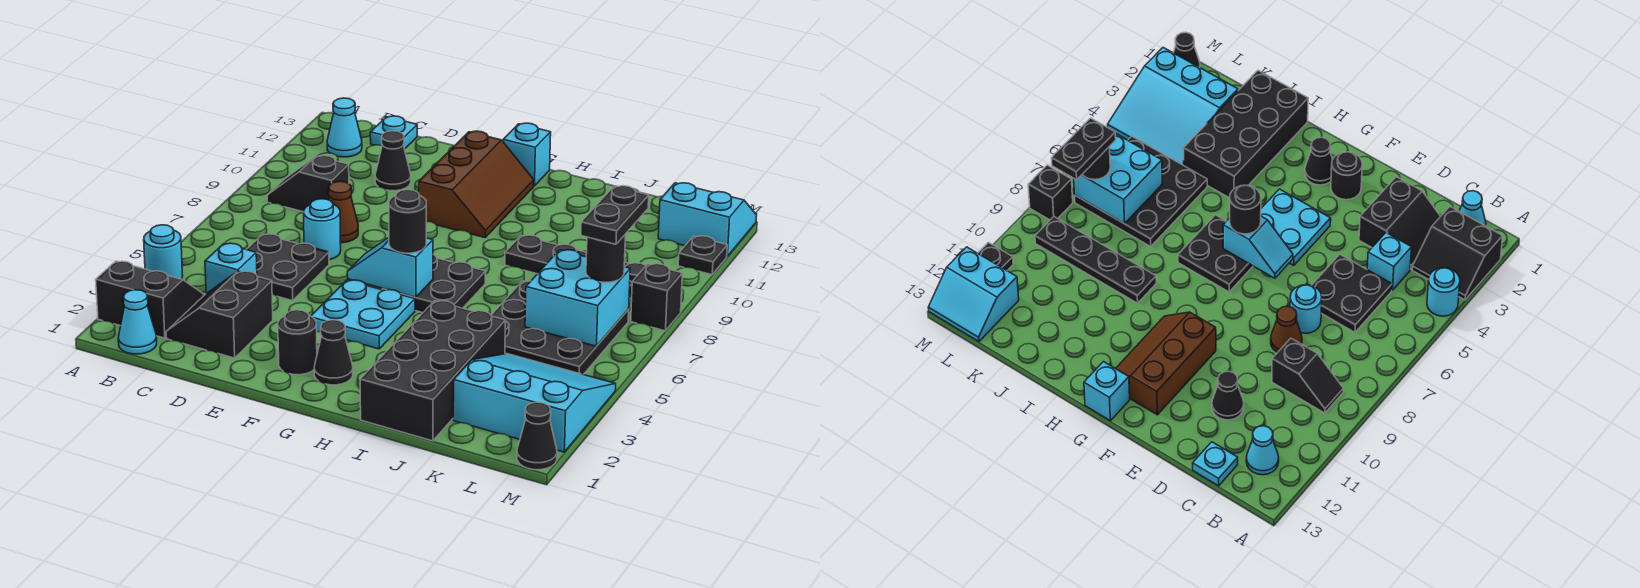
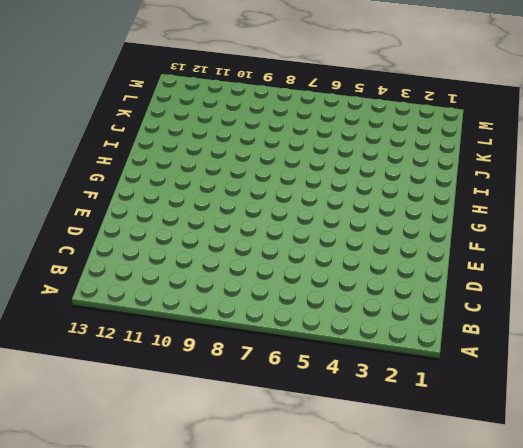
none -> black 2x2 slope [96,261,204,338]
none -> cyan 1x1 round brick [144,225,183,279]
none -> cyan 1x1 cone [118,290,157,354]
none -> black 1x2 slope [267,156,349,212]

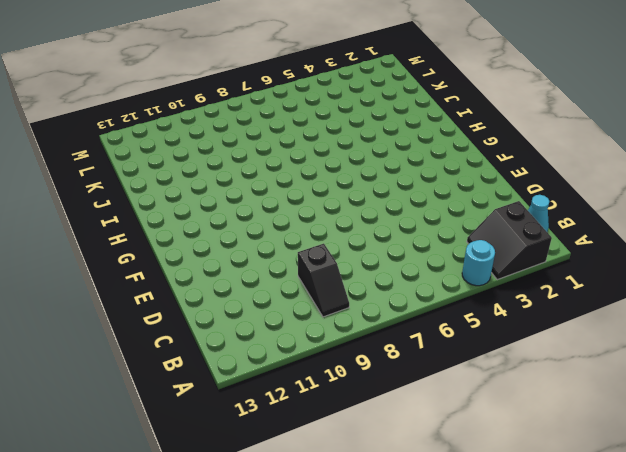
none -> cyan 1x1 cone [327,98,362,157]
none -> black 2x2 slope [166,271,273,358]
none -> cyan 1x1 brick [205,243,257,293]
none -> black 2x2 plate [246,234,329,301]

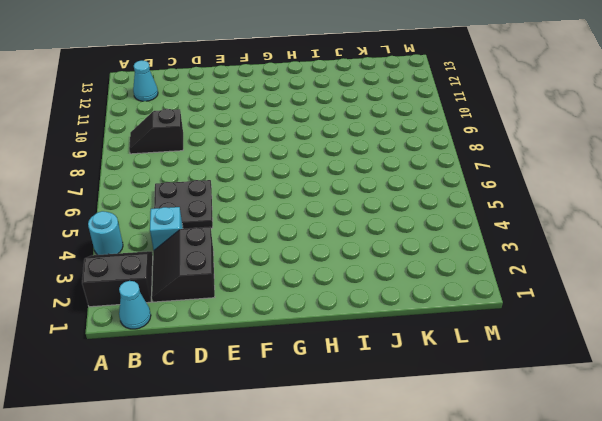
none -> cyan 1x1 plate [370,116,417,149]
none -> cyan 1x1 round brick [304,199,341,260]
none -> brown 1x1 cone [328,181,358,243]
none -> black 1x1 cone [375,131,411,191]

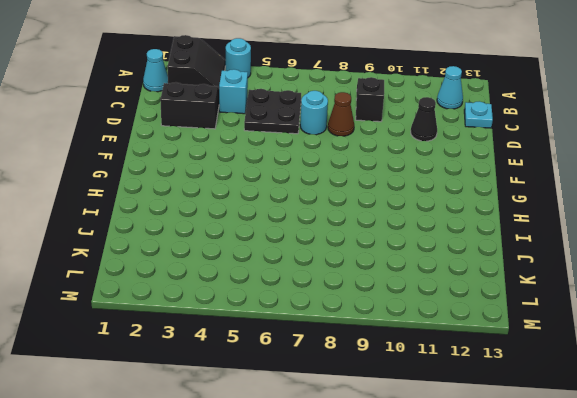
none -> black 1x1 round brick [278,310,317,375]
none -> cyan 2x2 plate [311,280,415,349]
none -> brown 2x3 slope [419,131,534,238]
none -> black 1x1 cone [314,320,353,385]

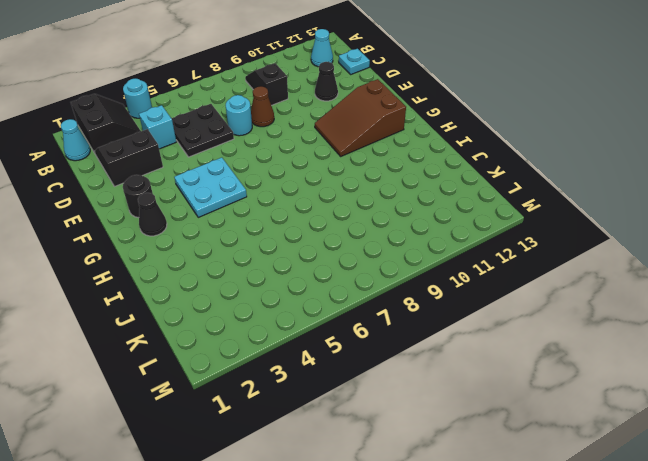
brown 2x3 slope [315,79,406,156] -> brown 2x3 slope turned to [419,131,534,238]
none -> black 2x2 plate [382,255,486,313]
none -> cyan 1x1 brick [503,123,551,186]
none -> black 2x4 brick [360,301,505,441]
none -> black 1x4 plate [505,235,646,299]

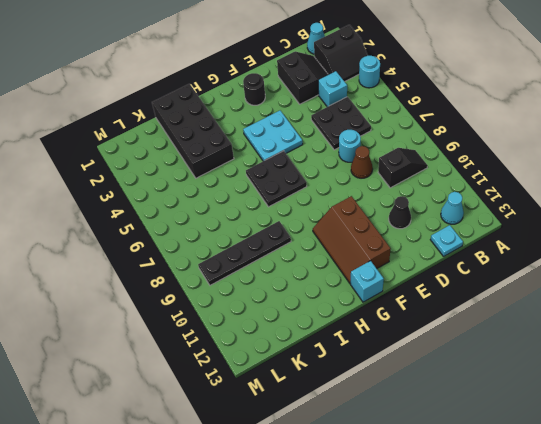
none -> black 1x1 cone [314,320,353,385]
none -> black 3x3 plate [491,281,629,375]
none -> cyan 3x3 slope [453,354,616,452]
none -> cyan 2x2 slope [658,183,757,256]

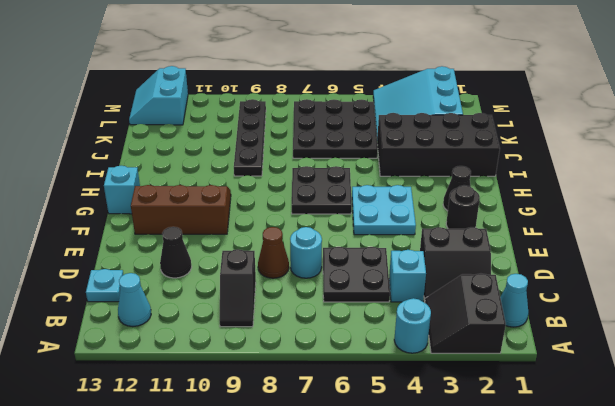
none -> black 1x1 cone [517,402,557,470]
none -> black 1x1 brick [631,264,682,331]
none -> black 1x1 plate [678,236,727,275]
none -> cyan 1x2 slope [347,238,433,297]

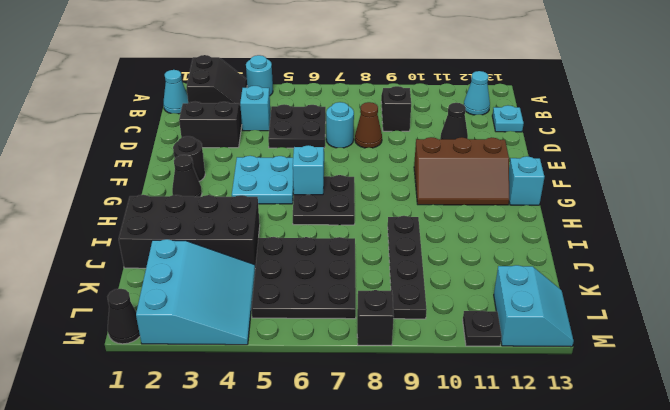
none -> cyan 2x2 brick [525,250,630,346]
none -> black 1x1 round brick [389,190,426,253]
none -> black 1x1 round brick [586,234,626,282]
none -> black 1x2 plate [581,186,649,244]

